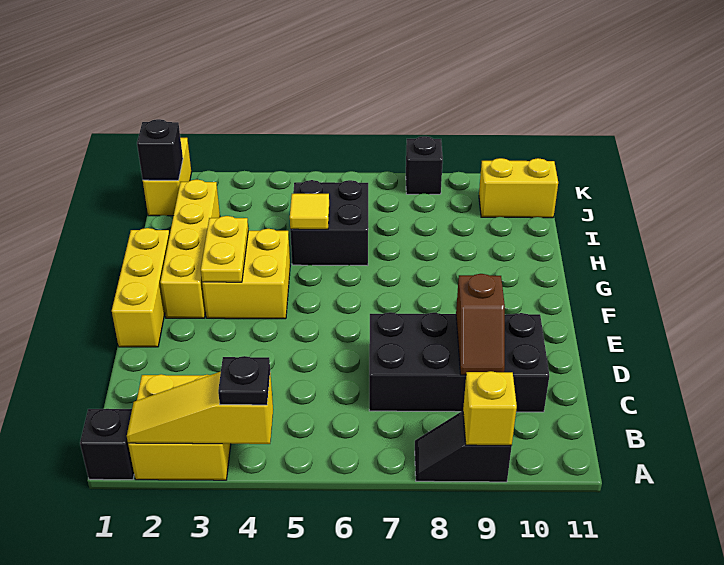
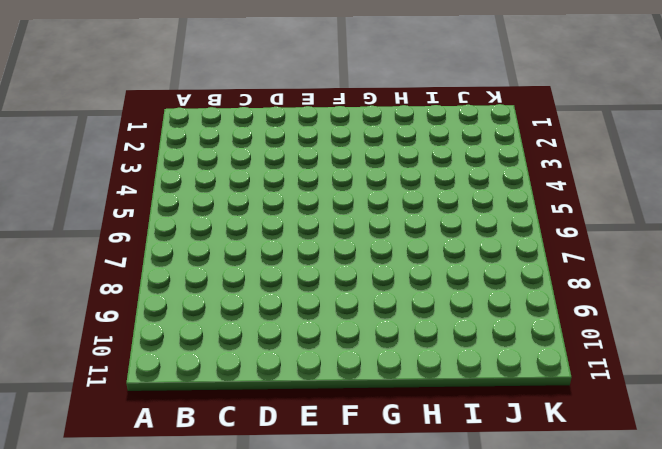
none -> black 1x1 brick [80,409,134,480]
none -> yellow 2x2 brick [128,374,231,480]
none -> black 1x2 slope [415,411,512,482]

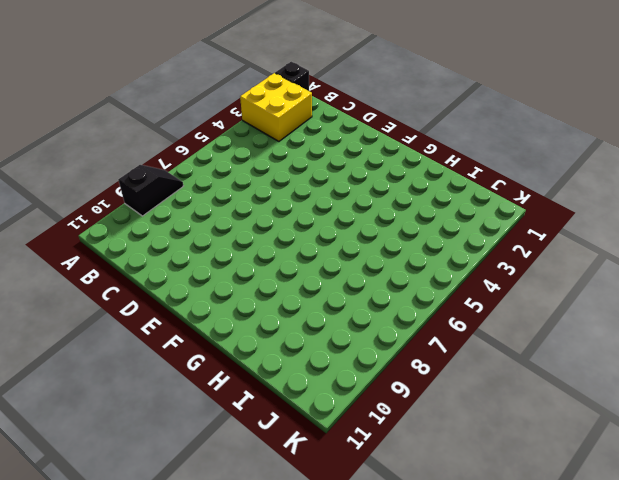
none -> black 2x4 brick [369,312,549,412]
none -> yellow 1x3 brick [112,228,170,347]
none -> yellow 1x4 brick [160,180,220,318]

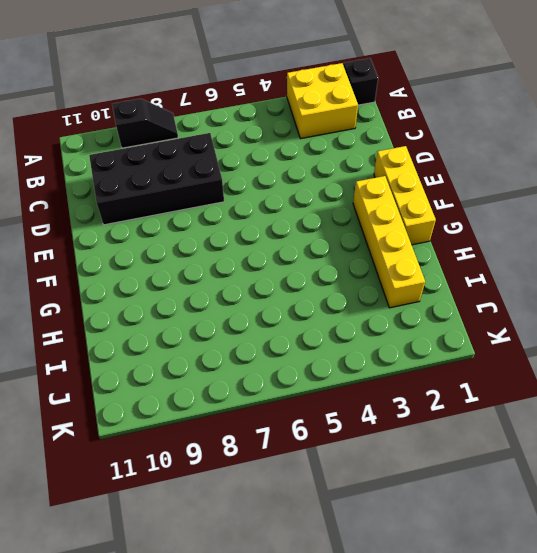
none -> yellow 2x2 brick [202,229,290,319]
none -> black 2x2 brick [290,180,368,266]
none -> yellow 1x2 brick [143,138,191,216]

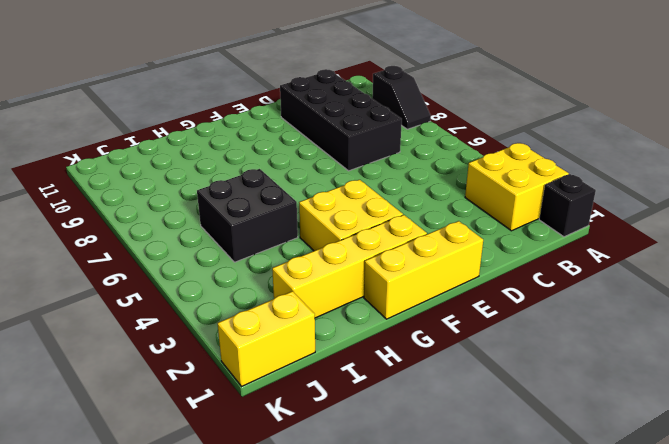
none -> yellow 1x2 brick [479,158,558,218]
none -> black 1x1 brick [406,136,443,194]
none -> yellow 1x3 slope [127,372,273,444]

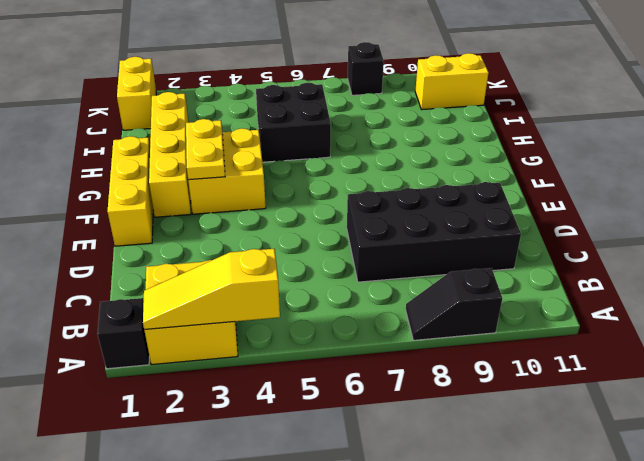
none -> yellow 1x1 brick [463,371,517,445]
none -> brown 1x2 slope [456,274,505,375]
none -> yellow 1x1 tile [290,194,329,229]

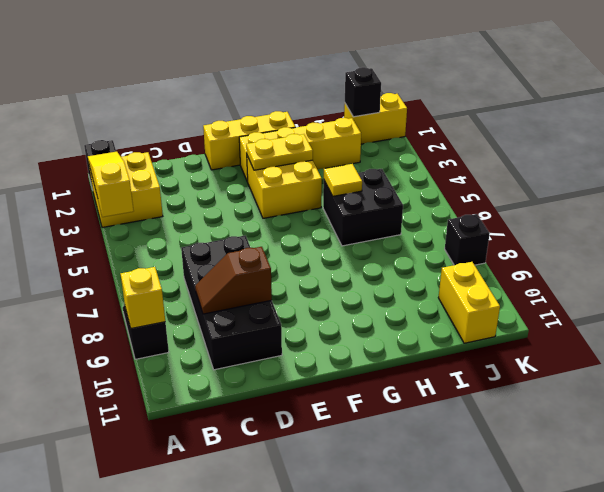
none -> black 1x1 plate [218,356,270,405]

